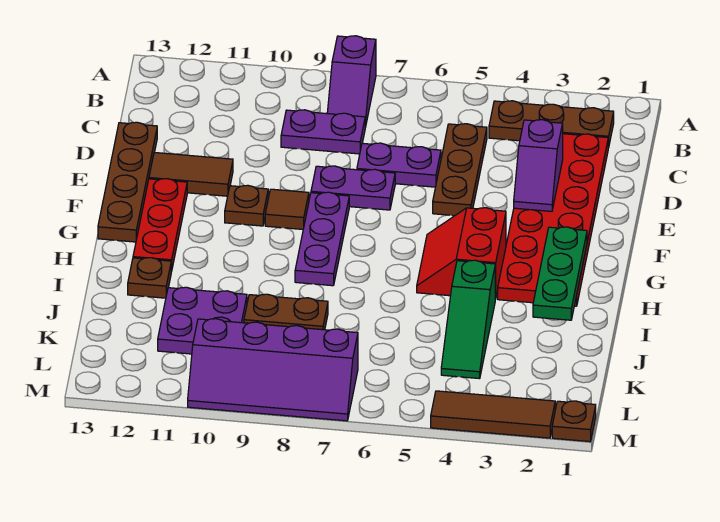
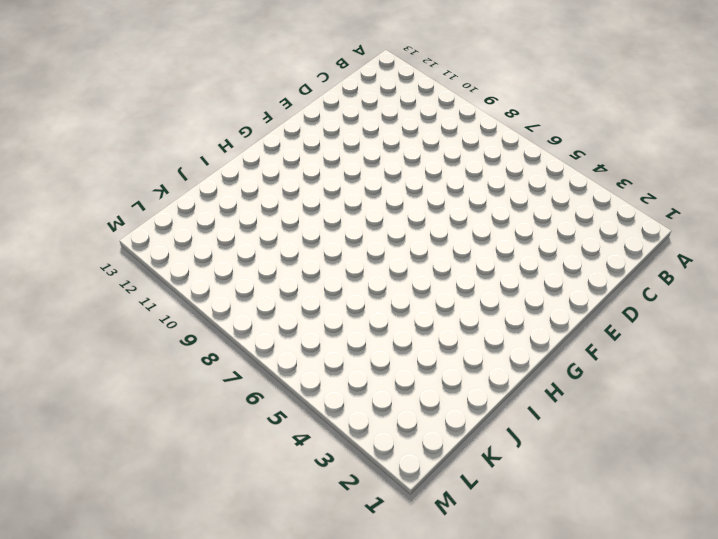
none -> purple 1x2 slope [327,36,376,127]
none -> brown 1x3 plate [489,101,614,148]
none -> red 2x6 plate [498,134,608,306]

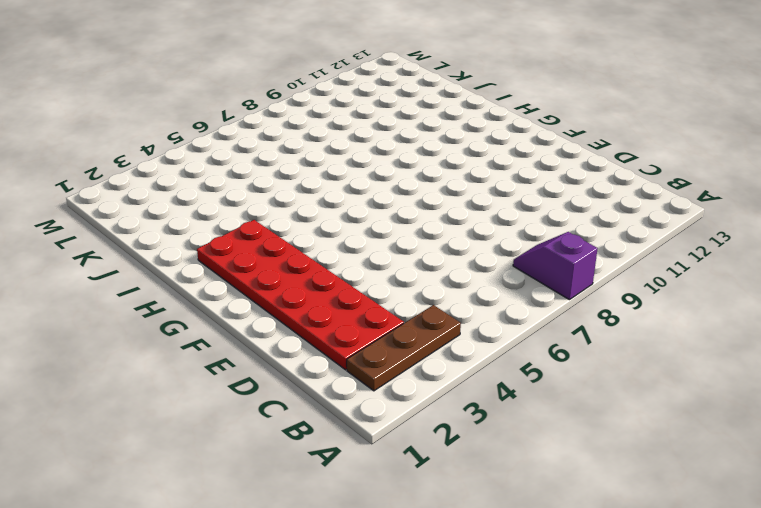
none -> brown 1x3 plate [433,124,487,216]
none -> purple 1x2 plate [281,110,365,154]
none -> purple 1x2 plate [357,143,441,187]

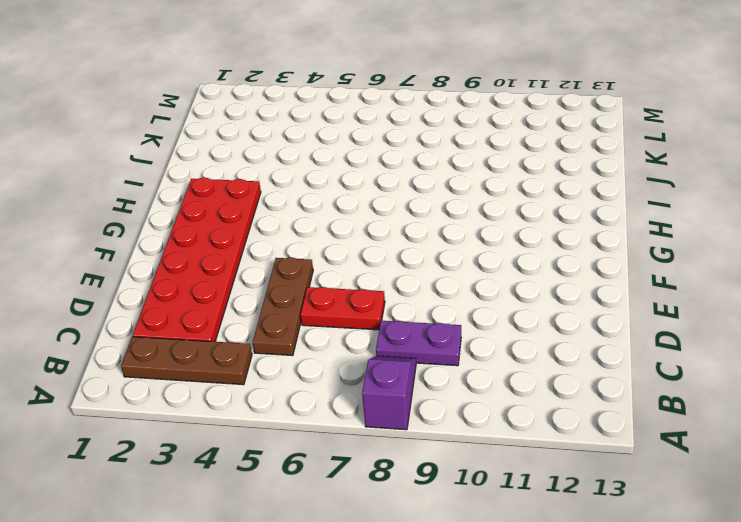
red 1x2 plate [301,287,385,330] -> purple 1x2 plate [357,143,441,187]
none -> brown 1x4 plate [98,122,157,242]
none -> purple 1x2 plate [311,166,395,210]
none -> brown 1x2 tile [149,152,233,196]

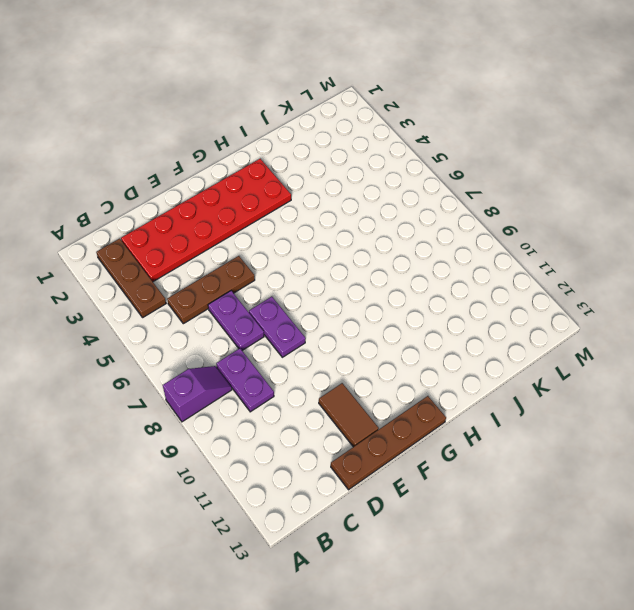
none -> purple 1x3 plate [295,192,349,286]
none -> brown 1x1 tile [265,189,309,229]
none -> brown 1x1 plate [225,185,268,226]

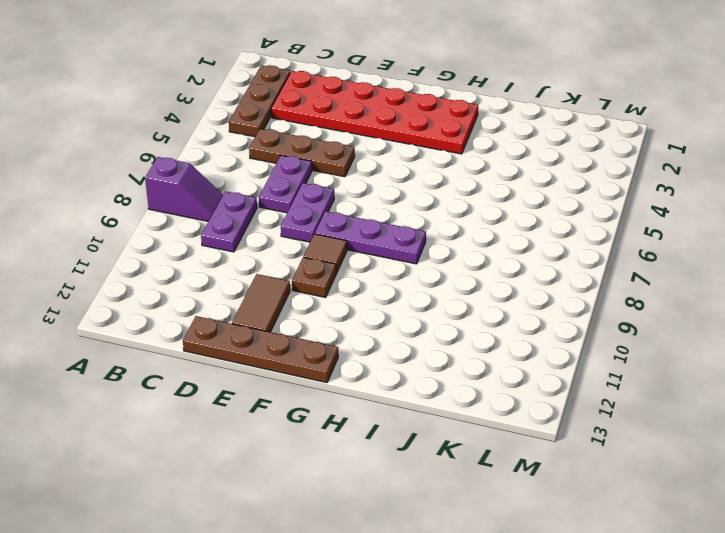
none -> red 1x3 plate [133,179,187,272]
none -> red 2x2 slope [417,208,506,299]
none -> green 1x3 slope [441,260,495,379]

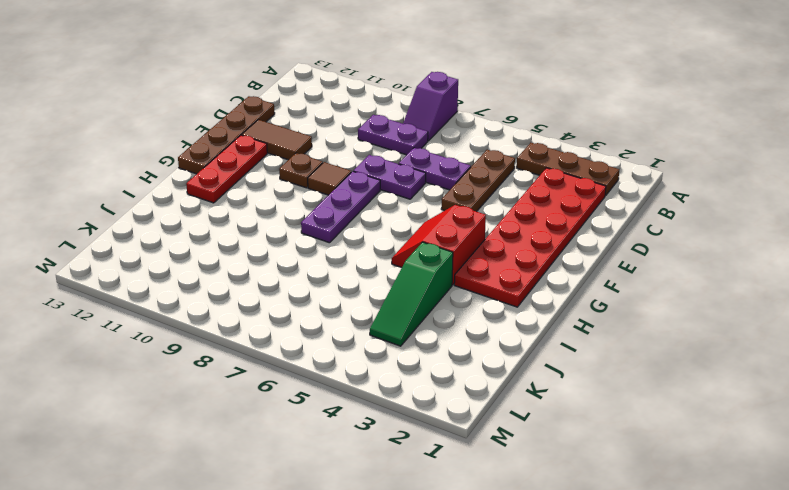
none -> brown 1x1 plate [128,258,171,298]
none -> brown 1x2 plate [244,294,328,330]
none -> purple 2x2 plate [158,287,247,354]

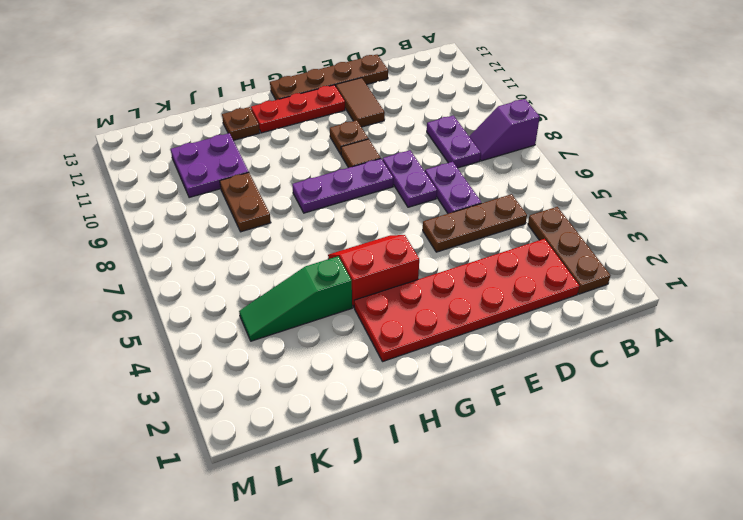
none -> purple 2x4 slope [188,319,358,421]
none -> brown 1x1 plate [552,401,596,442]
none -> brown 1x3 tile [431,391,555,438]

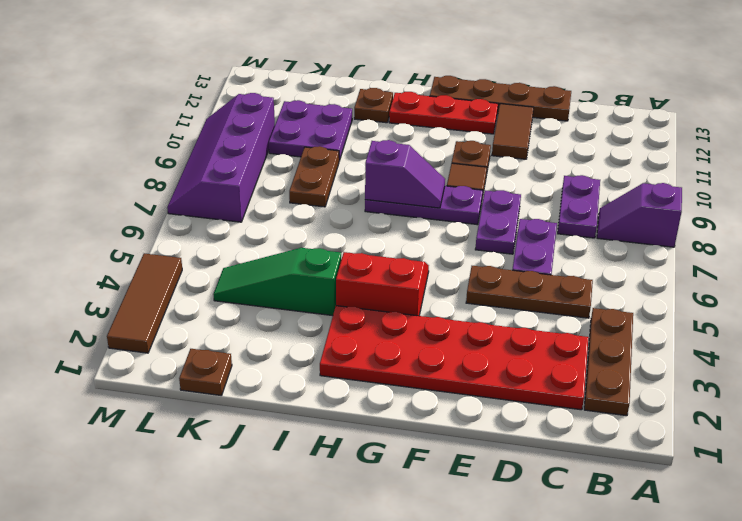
purple 1x2 slope [365,140,445,208] -> purple 1x2 slope turned to [514,120,563,211]
brown 1x1 plate [179,349,232,396] -> brown 1x1 plate moved to [552,401,596,442]
none -> green 1x3 plate [533,227,587,320]

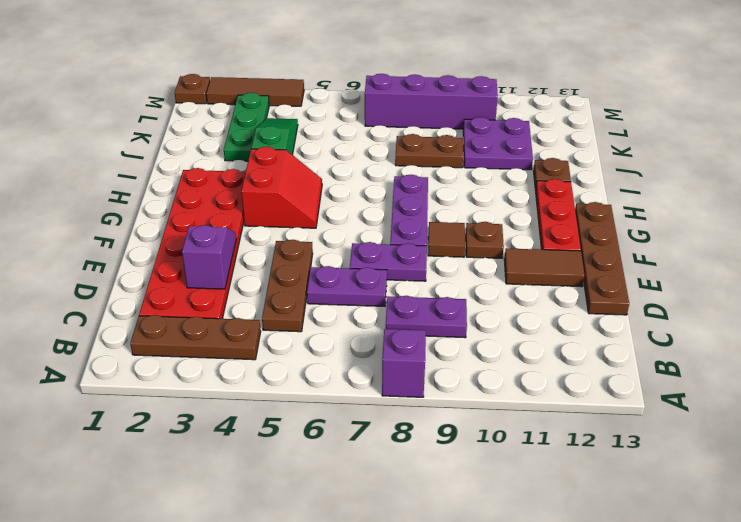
green 1x3 plate [224,93,269,161] -> green 1x3 plate moved to [533,227,587,320]

